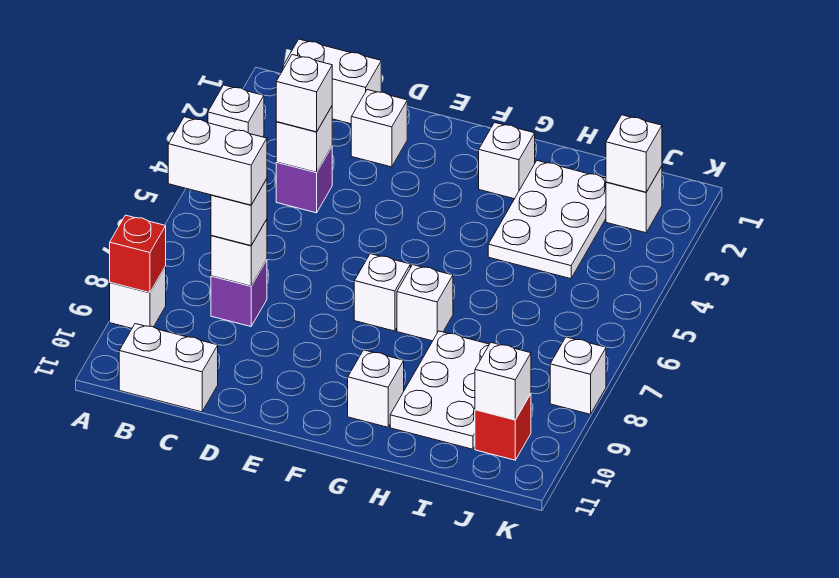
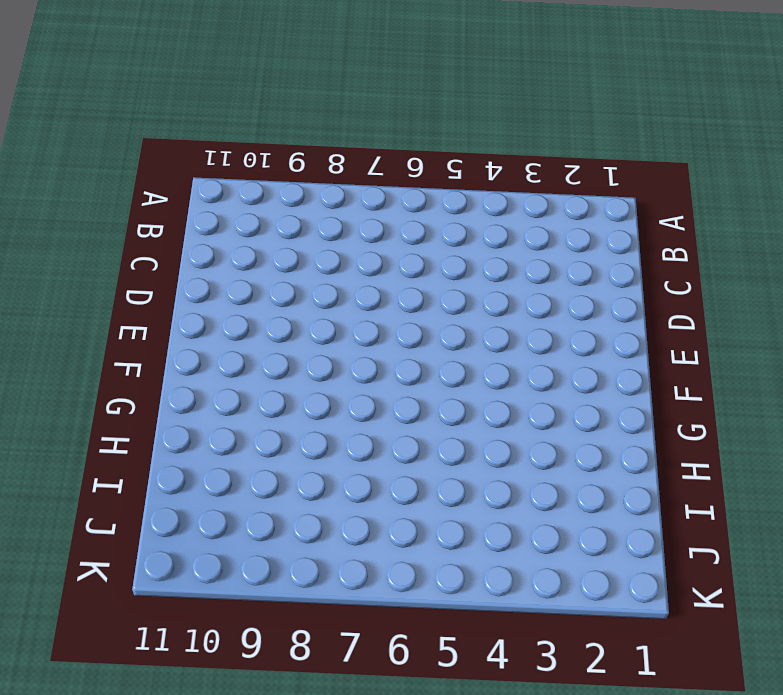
none -> white 1x1 brick [208,85,264,137]
none -> white 1x1 brick [110,267,166,328]
none -> white 1x2 brick [283,39,381,124]

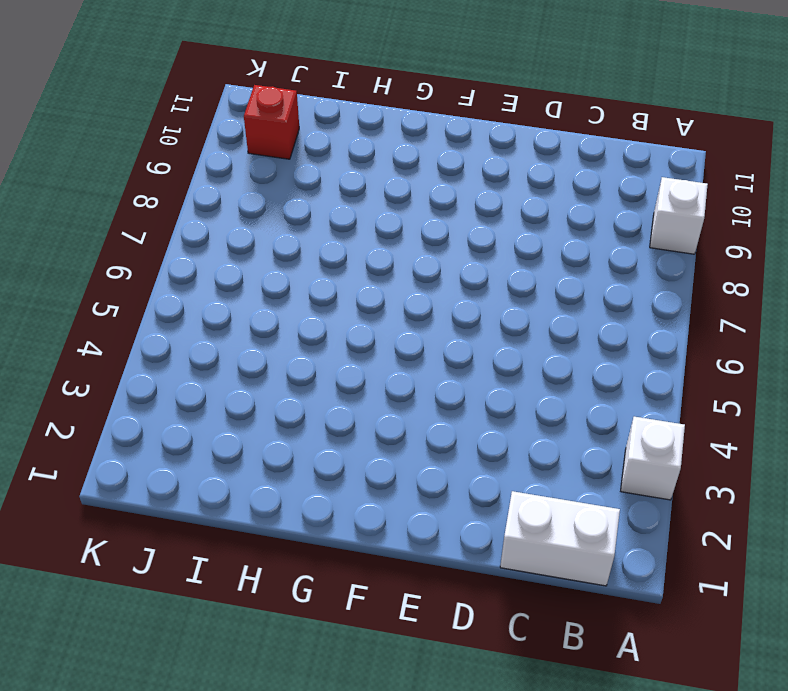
none -> white 1x2 brick [119,324,218,412]
none -> purple 1x1 brick [276,147,332,213]
none -> purple 1x1 brick [211,260,267,327]

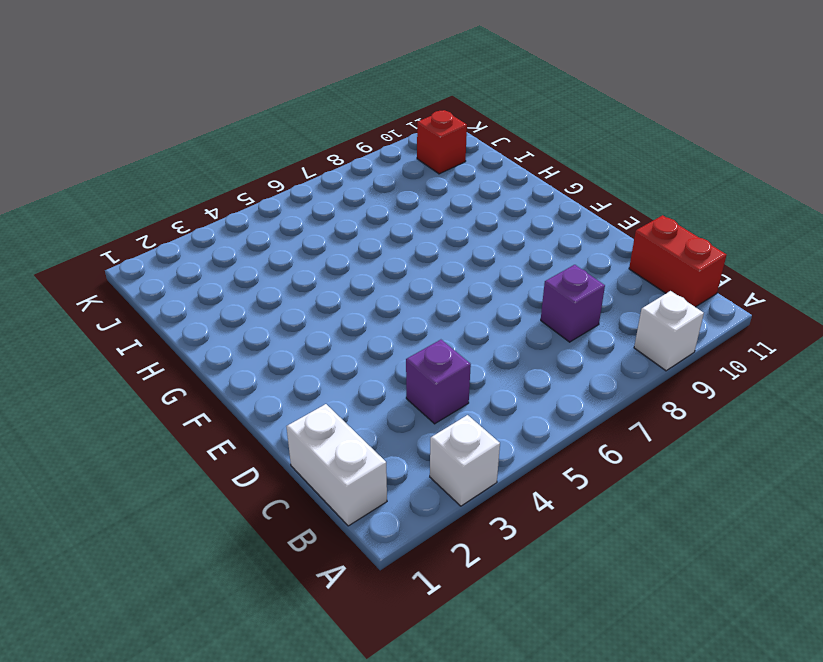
red 1x2 brick [629,215,726,307] -> white 1x2 brick [119,324,218,412]
none -> white 1x1 brick [351,90,407,167]
none -> white 1x1 brick [354,254,410,331]
none -> white 1x1 brick [479,123,535,199]

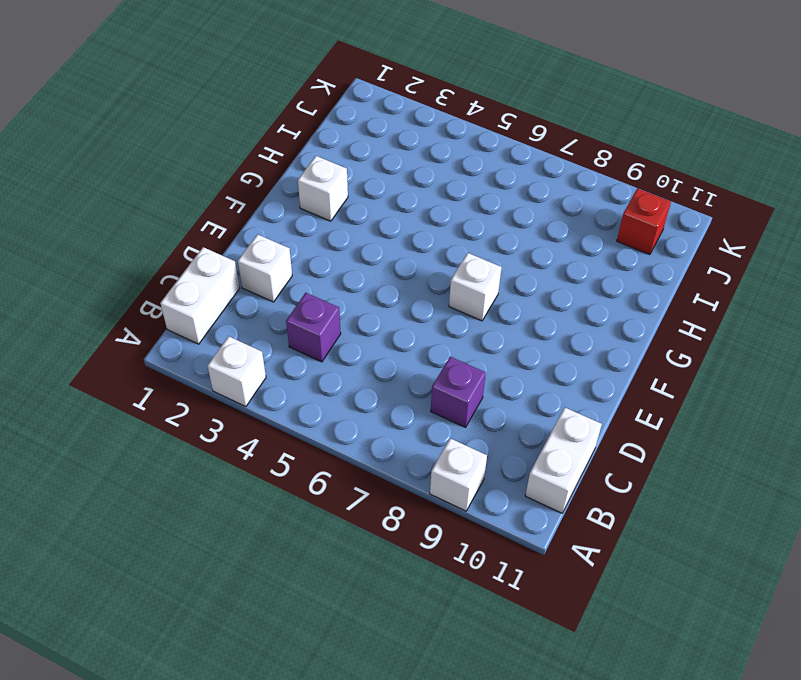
none -> white 1x1 brick [397,265,453,341]
none -> white 1x1 brick [348,350,404,427]
none -> white 2x3 plate [488,161,606,279]

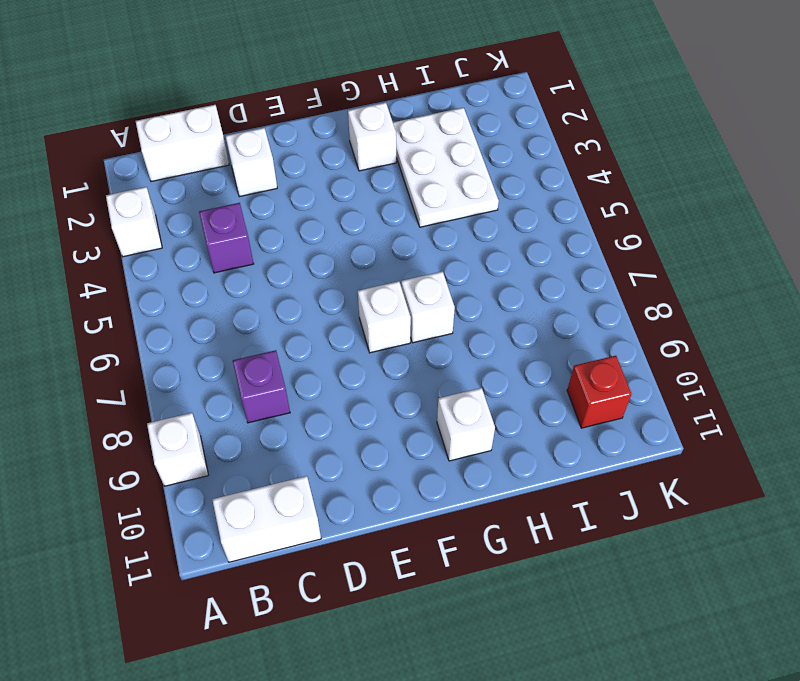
none -> white 2x3 plate [390,331,489,449]
none -> white 1x1 brick [606,166,662,233]
none -> white 1x1 brick [550,337,606,414]

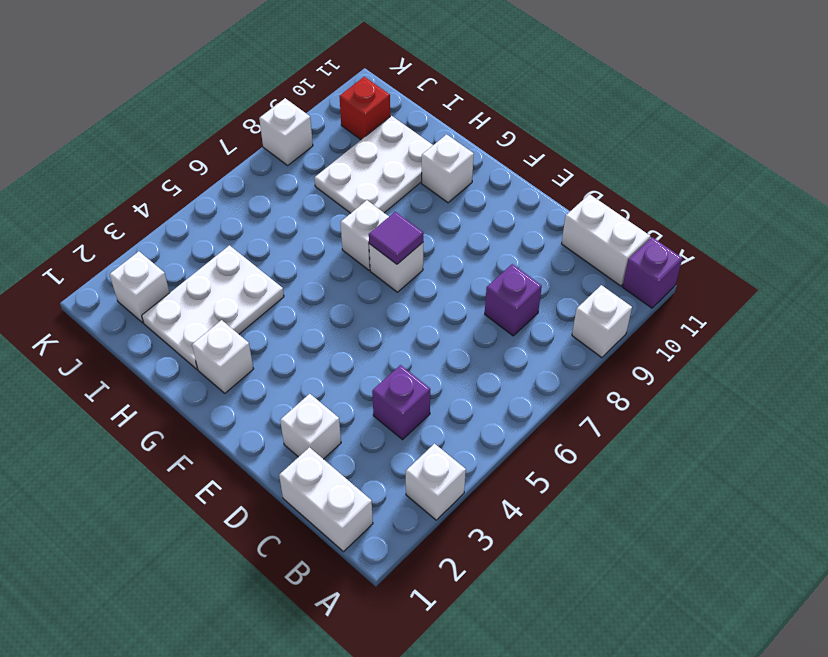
purple 1x1 brick [622,237,682,308] -> none
purple 1x1 tile [369,212,423,264] -> none
none -> red 1x1 brick [110,215,166,293]
none -> white 1x1 brick [276,106,332,172]
none -> white 1x1 brick [211,219,267,286]

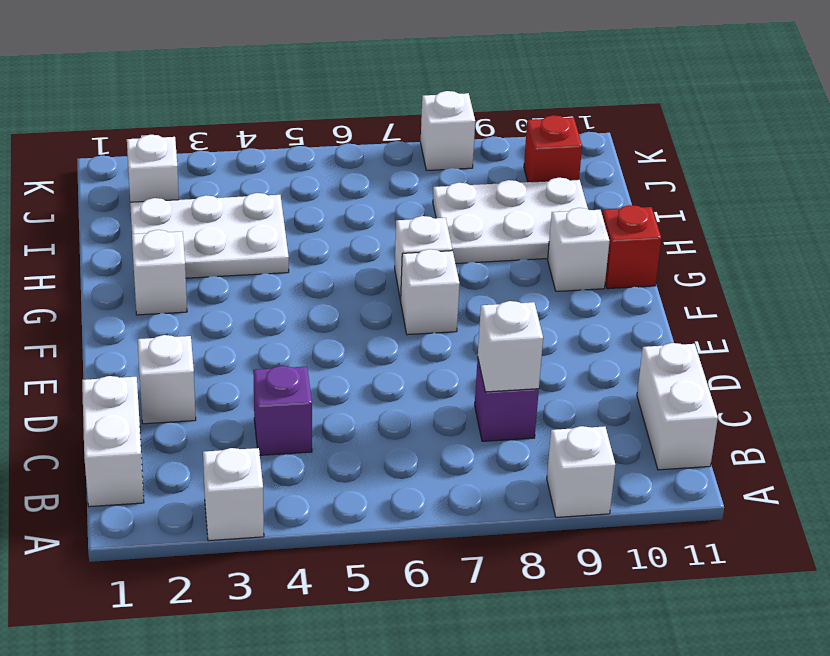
red 1x1 brick [602,205,661,289] -> red 1x1 brick moved to [110,215,166,293]
none -> white 1x1 brick [276,106,332,172]
none -> white 1x1 brick [606,115,662,192]
none -> white 1x1 brick [475,343,531,420]

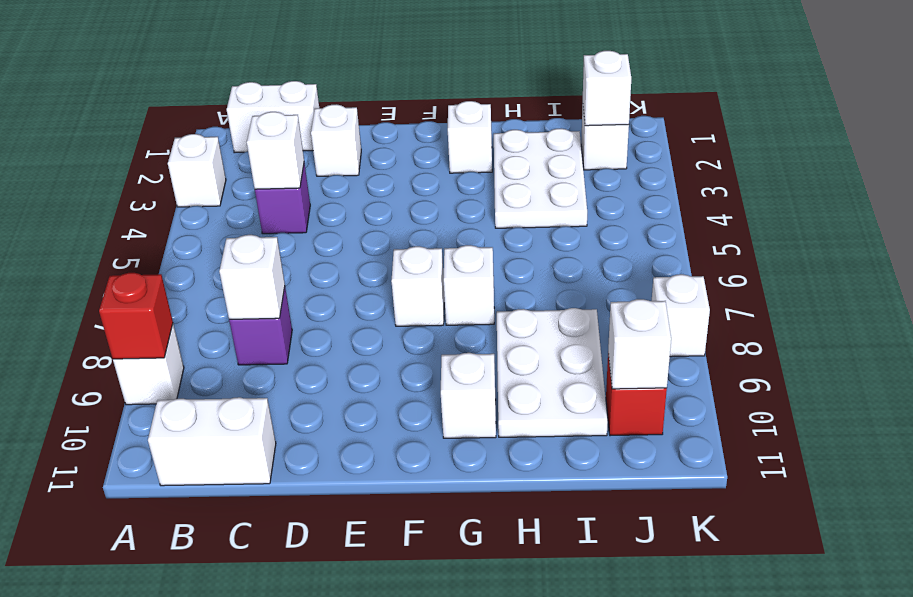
none -> white 1x1 brick [276,55,332,132]
none -> white 1x1 brick [211,179,267,246]
none -> white 1x2 brick [168,117,267,205]

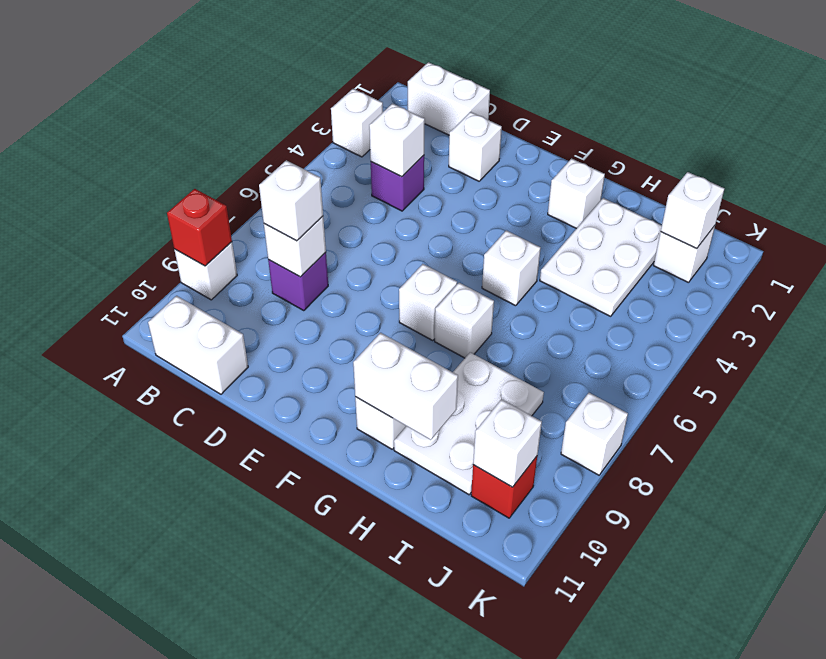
white 1x1 brick [482,230,541,306] -> white 1x1 brick moved to [276,55,332,132]
white 1x2 brick [353,333,458,440] -> white 1x2 brick moved to [168,117,267,205]

